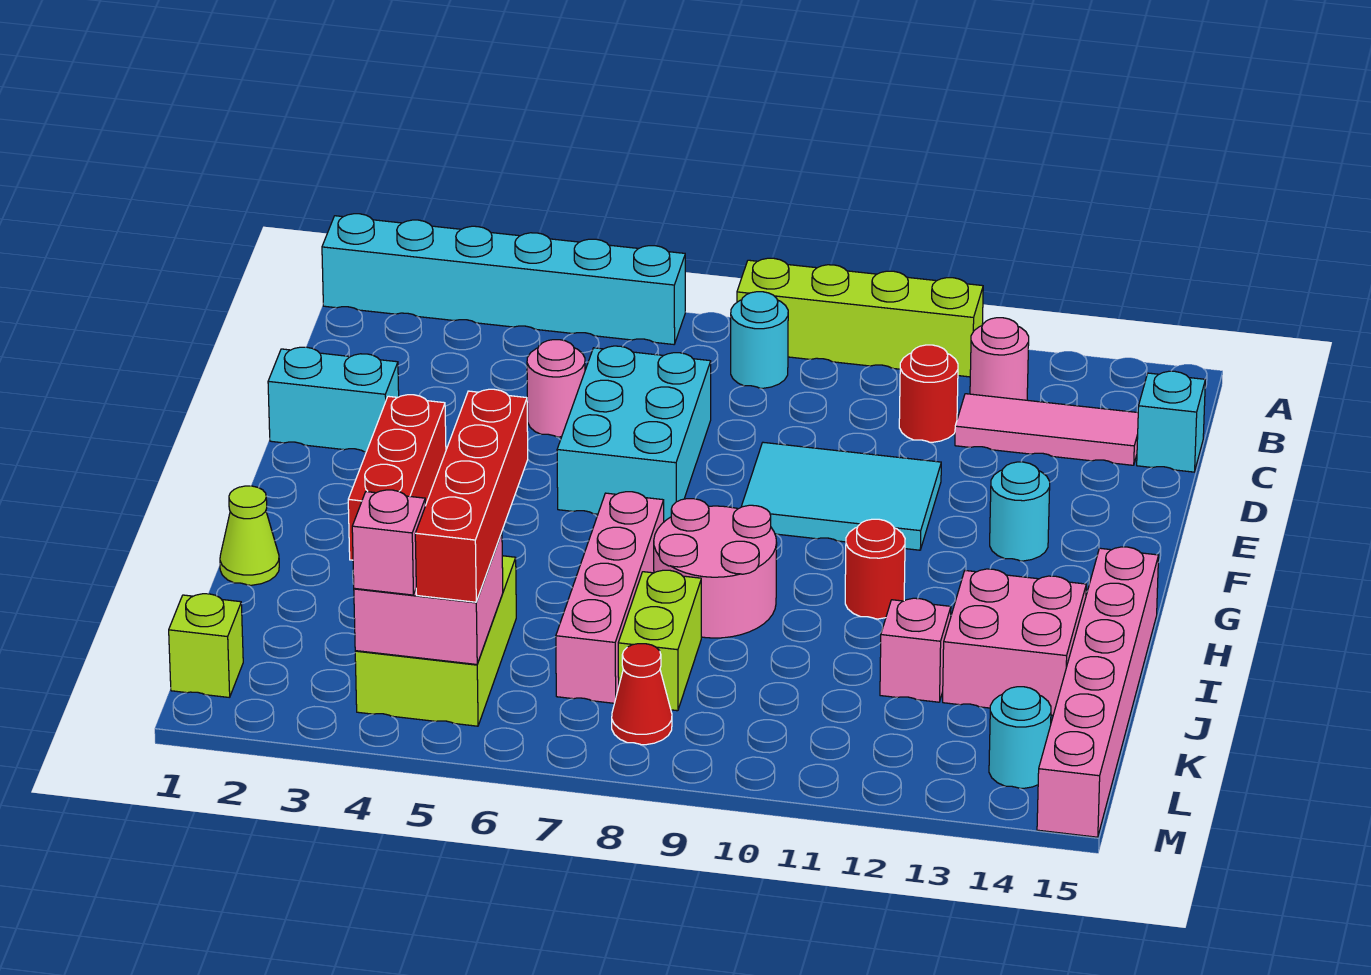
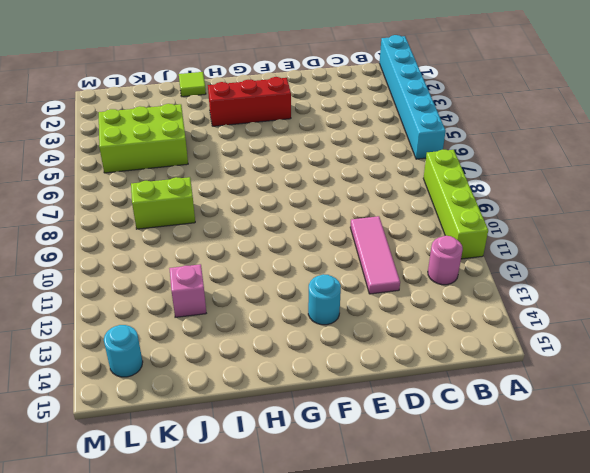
pink 1x3 tile [350,216,400,294] -> pink 1x3 tile moved to [955,394,1138,465]
lime 1x1 tile [179,72,206,97] -> lime 1x1 cone [220,486,279,585]
none -> cyan 1x1 round brick [731,292,788,388]
none -> red 1x1 round brick [899,345,958,442]
none -> cyan 1x1 brick [1137,371,1205,472]

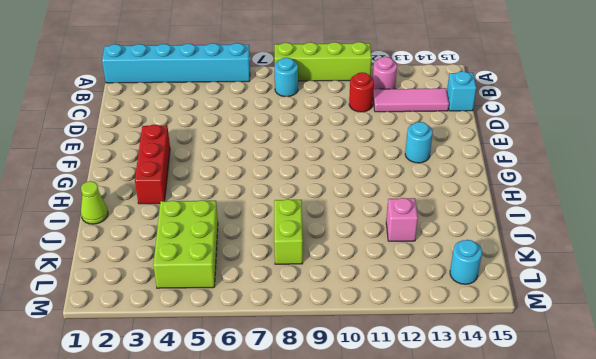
none -> pink 1x1 round brick [527,340,585,437]
none -> cyan 2x3 brick [557,346,711,522]
none -> cyan 1x2 brick [268,347,399,452]

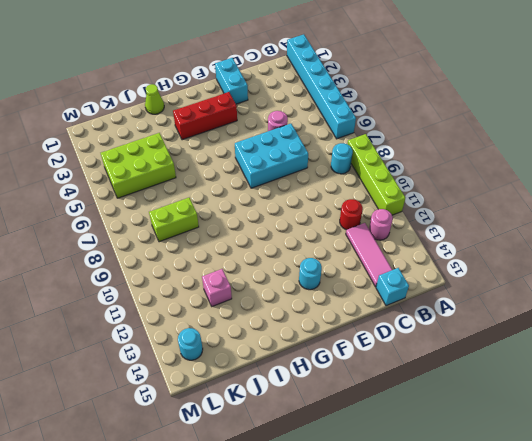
none -> cyan 2x3 tile [741,442,941,550]
none -> pink 1x4 brick [556,492,664,703]
none -> pink 2x2 round brick [654,499,777,638]

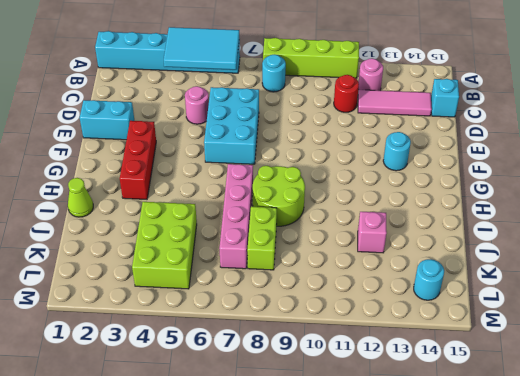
cyan 2x3 tile [164,27,239,70] -> cyan 2x3 tile moved to [741,442,941,550]
lime 2x2 round brick [253,166,305,226] -> pink 2x2 round brick [654,499,777,638]
none -> red 1x1 round brick [845,519,905,619]
none -> pink 1x6 brick [1037,547,1159,837]
none -> pink 2x2 brick [943,569,1086,715]

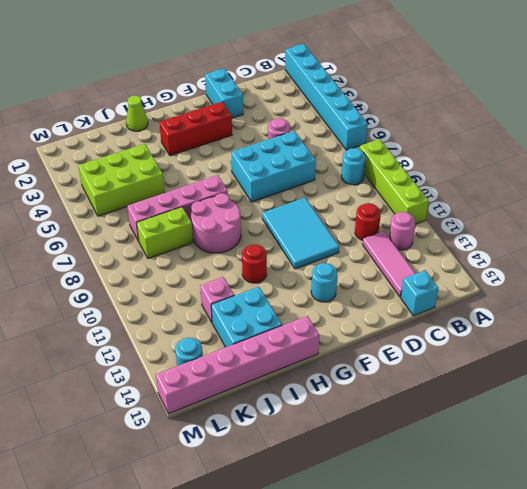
cyan 2x2 brick [211,287,282,347] -> pink 2x2 brick [943,569,1086,715]
none -> lime 1x1 brick [169,594,243,698]
none -> red 1x1 cone [612,644,672,745]
none -> pink 2x2 brick [354,533,503,664]

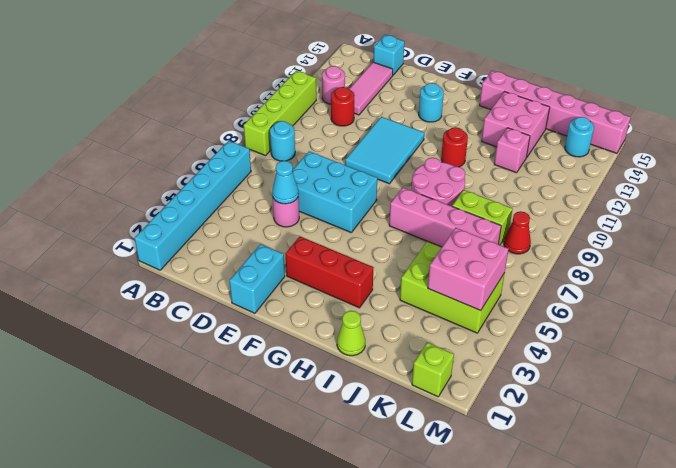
cyan 1x1 cone [272,161,298,204] -> none
none -> red 1x4 brick [415,389,528,602]
none -> pink 1x1 brick [352,490,425,595]

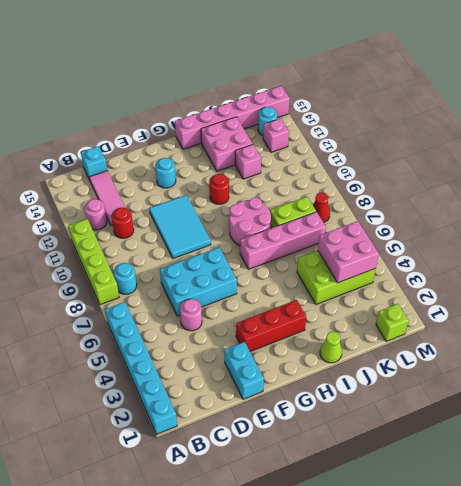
pink 1x1 brick [263,118,289,152] -> pink 1x1 brick moved to [352,490,425,595]
none -> red 1x4 brick [415,389,528,602]

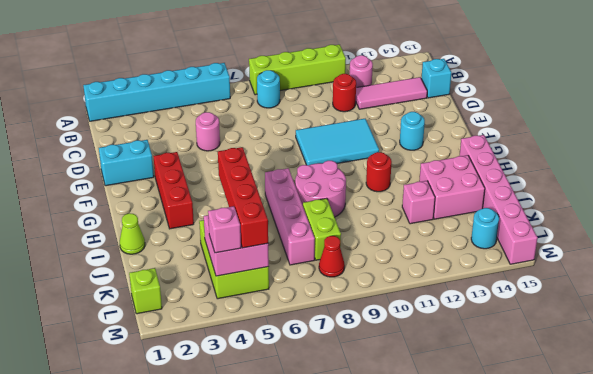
none -> cyan 2x3 brick [557,346,711,522]

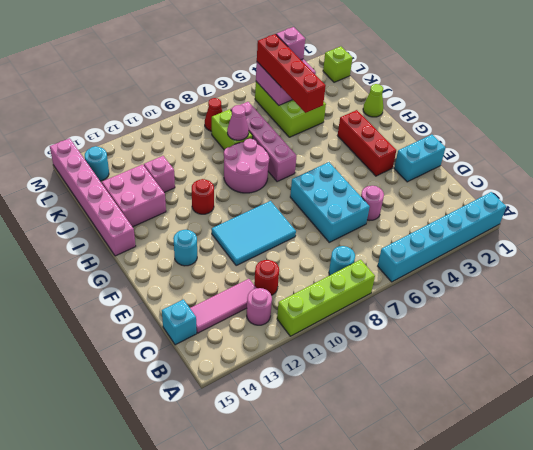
pink 1x1 cone [227,105,249,140] -> none

